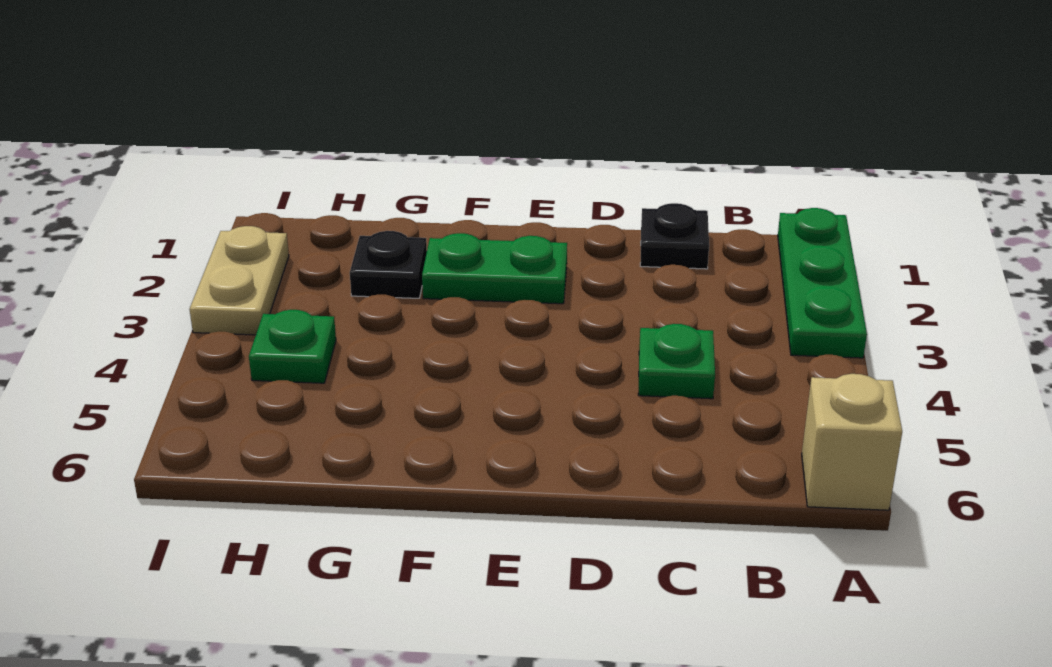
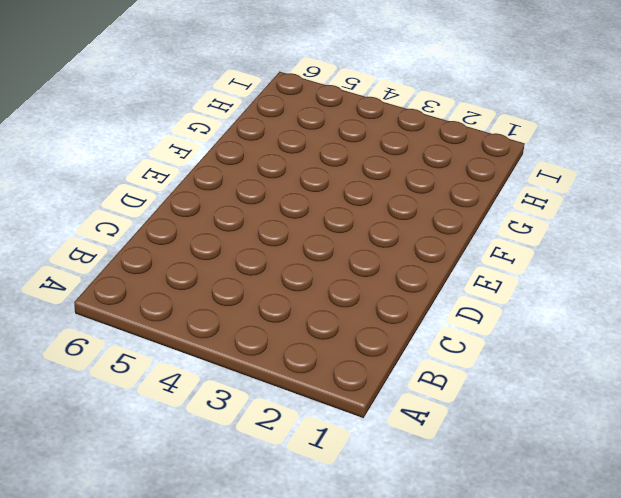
none -> green 1x3 plate [778,208,867,358]
none -> tan 1x1 brick [802,374,902,510]

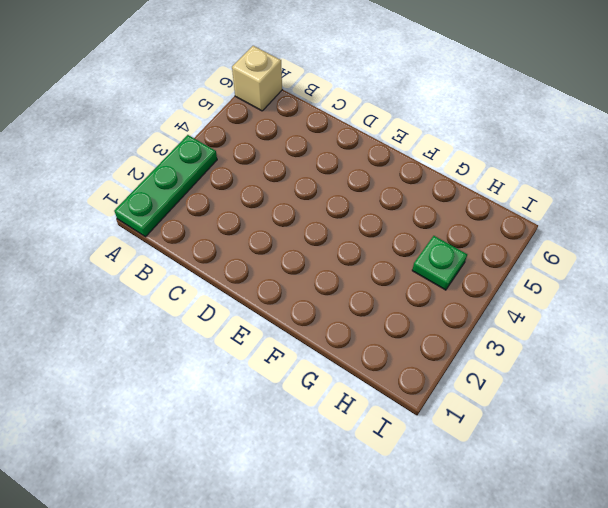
none -> black 1x1 plate [640,203,709,269]
none -> green 1x1 plate [638,324,715,399]

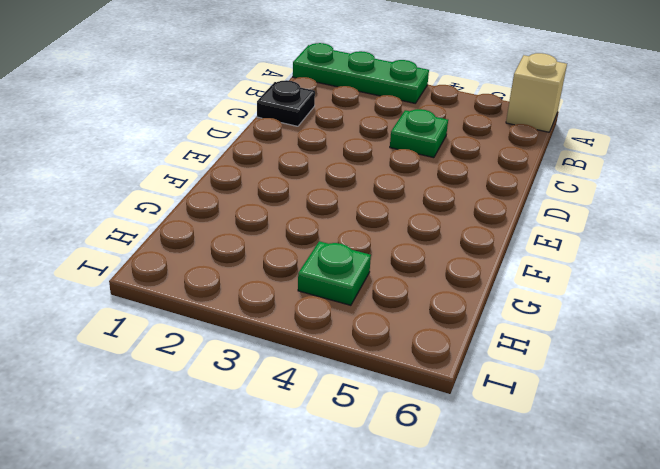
none -> green 1x2 plate [422,233,567,304]
none -> black 1x1 plate [350,231,427,298]

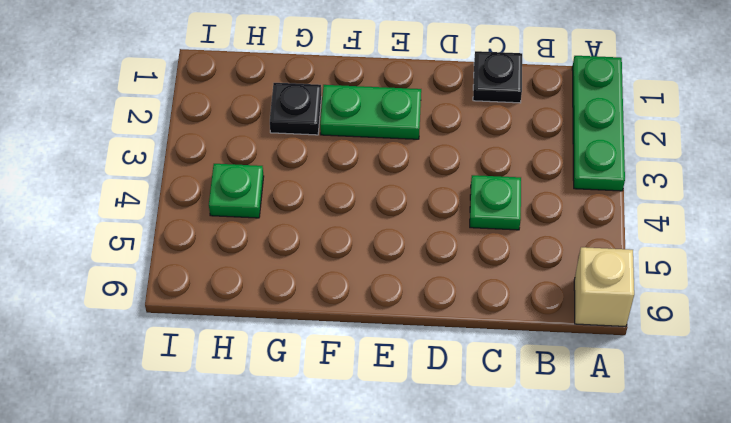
none -> tan 1x2 plate [190,226,289,335]

